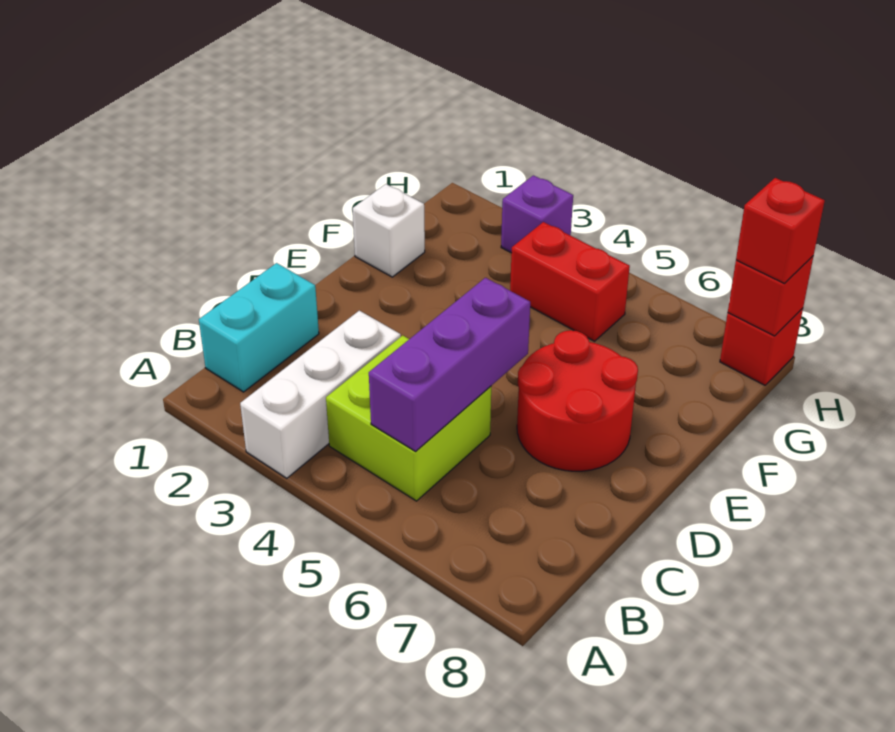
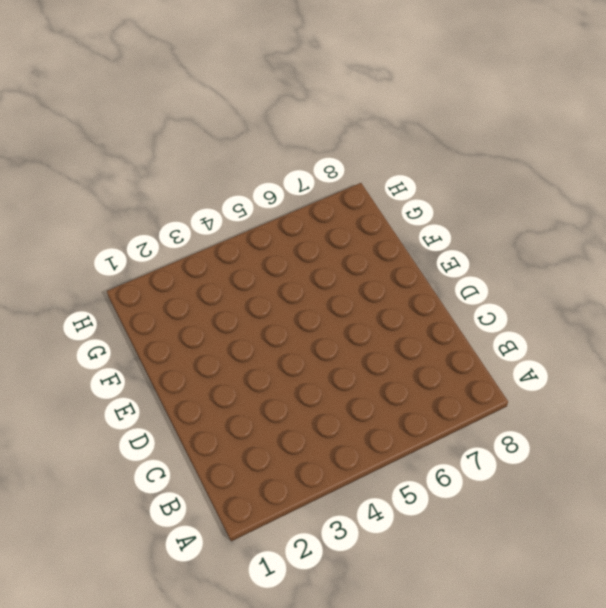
none -> white 1x3 brick [240,311,401,478]
none -> cyan 1x2 brick [199,263,319,392]

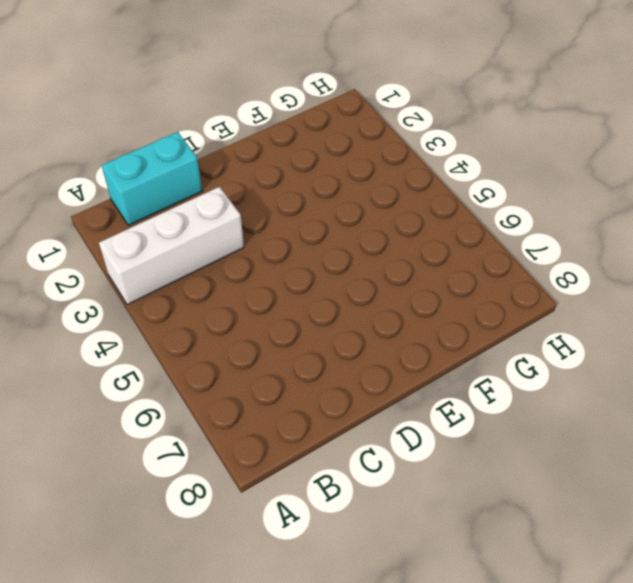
none -> lime 2x2 brick [326,335,491,501]
none -> red 2x2 round brick [517,330,638,471]

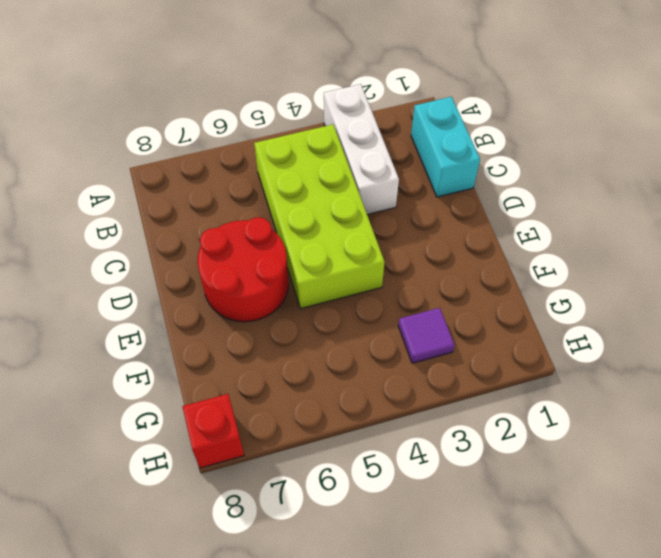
lime 2x4 brick [254,124,385,309] -> lime 2x2 brick [326,335,491,501]
purple 1x1 tile [398,308,455,363] -> none
none -> white 1x1 brick [353,184,425,277]
none -> red 1x2 brick [510,222,630,341]

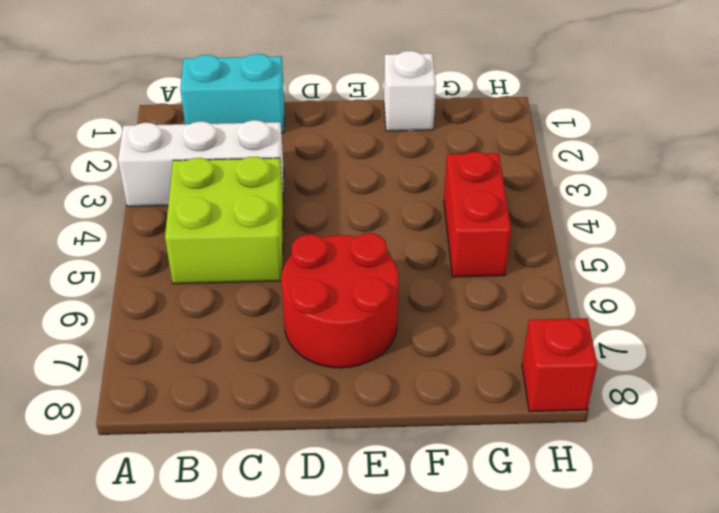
none -> purple 1x1 brick [501,175,573,253]
none -> purple 1x3 brick [369,278,530,451]

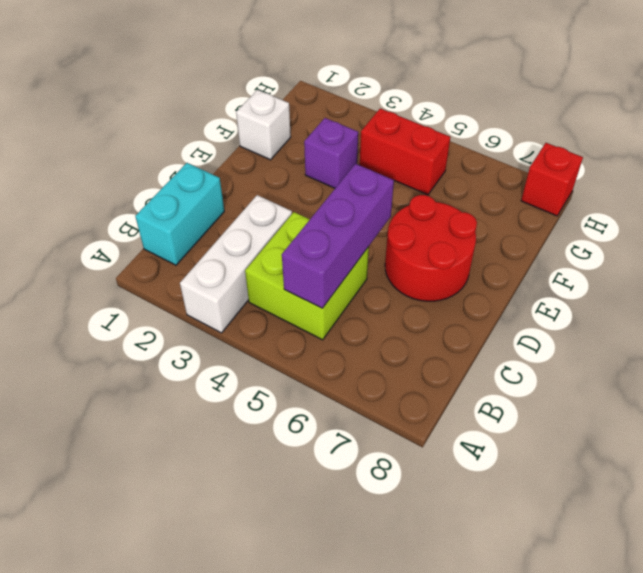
purple 1x1 brick [304,118,358,188] -> purple 1x1 brick moved to [501,175,573,253]
none -> red 1x1 brick [728,256,813,336]
none -> red 1x1 brick [736,178,825,284]

